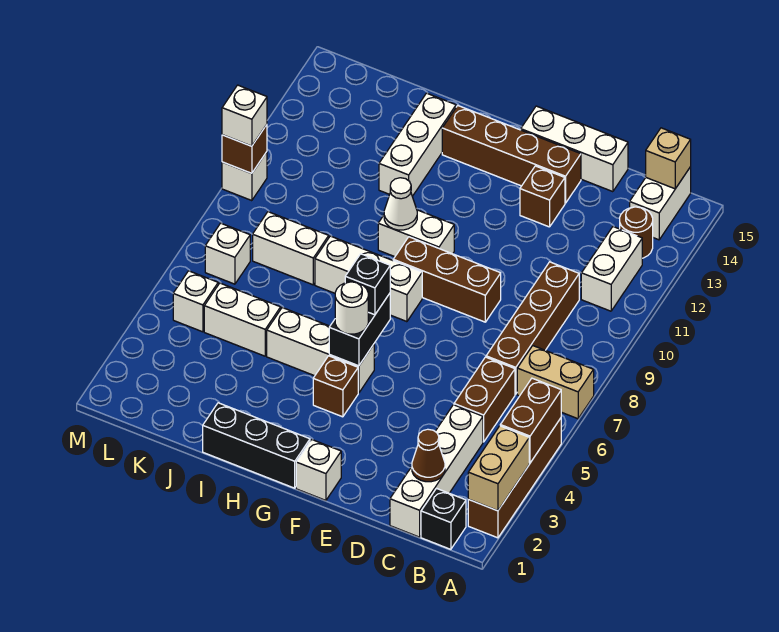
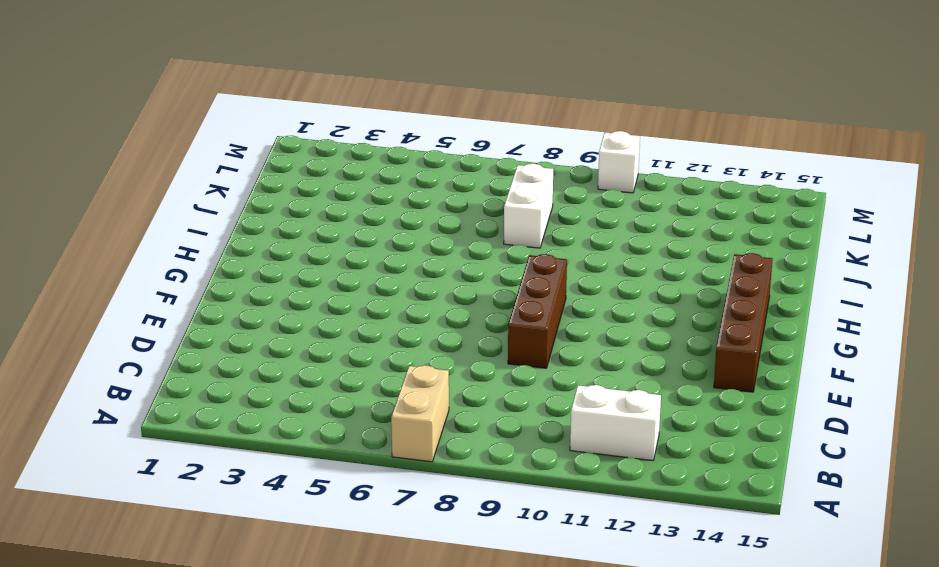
none -> brown 1x4 brick [468,418,561,538]
none -> black 1x1 brick [421,488,466,549]
none -> brown 1x1 round brick [620,207,653,258]
none -> white 1x2 brick [630,167,691,240]

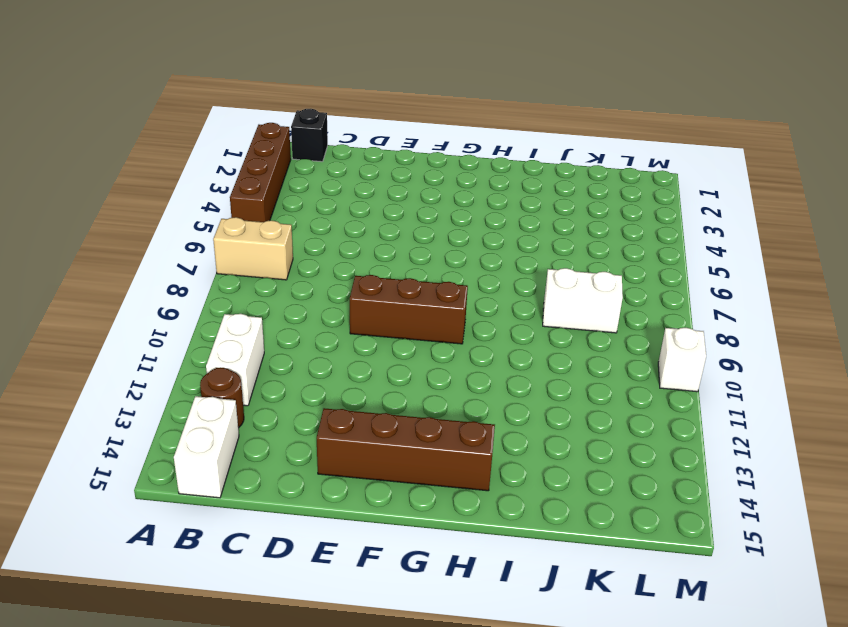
none -> white 1x4 brick [390,405,483,537]
none -> brown 1x2 brick [454,357,515,442]
none -> brown 1x4 brick [486,262,579,394]
none -> white 1x3 brick [521,106,628,192]

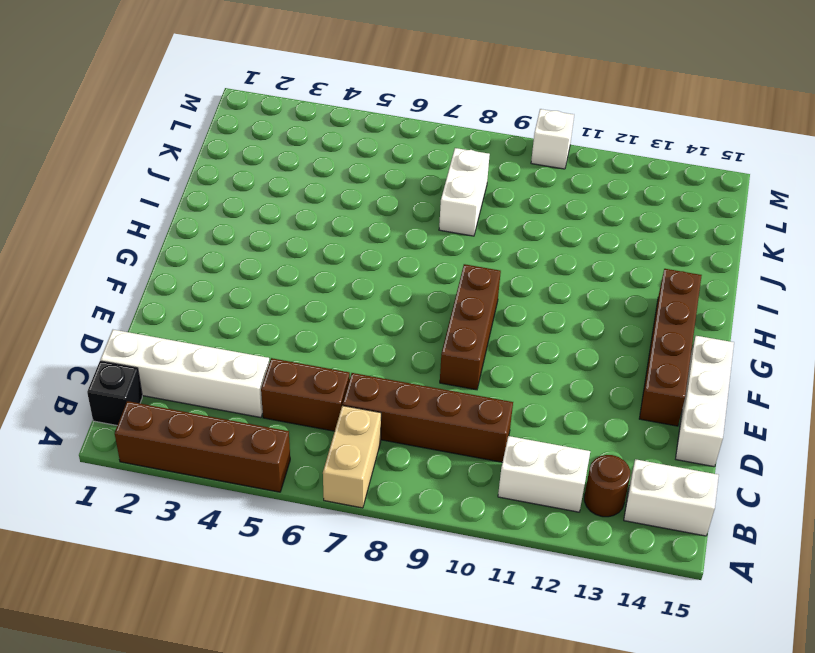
none -> brown 1x1 brick [520,166,565,227]
none -> white 1x1 brick [296,440,341,500]
none -> black 1x3 brick [203,403,310,488]
none -> brown 1x1 brick [313,356,358,417]

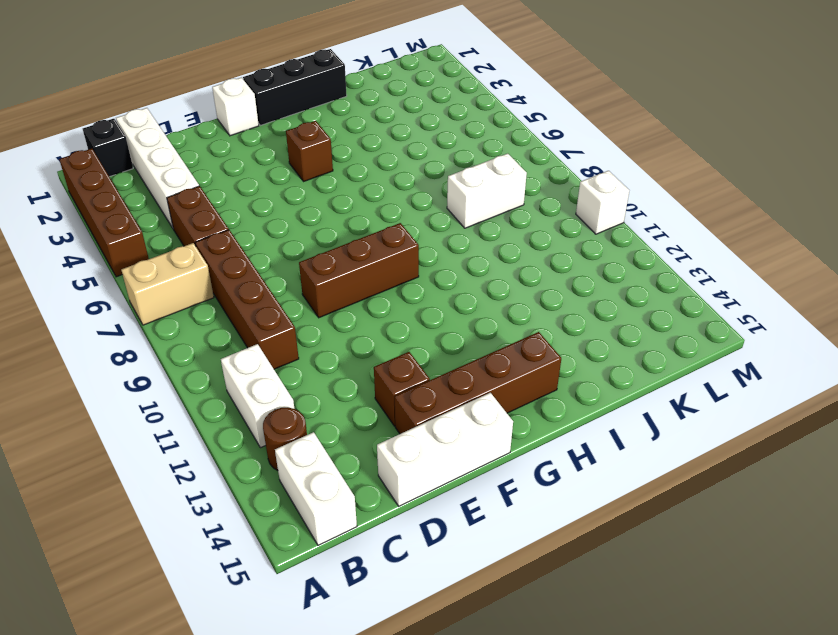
none -> white 1x3 brick [267,308,374,393]
none -> white 1x3 brick [315,236,422,322]
none -> white 1x2 brick [378,210,454,257]
none -> white 1x3 brick [379,93,456,196]

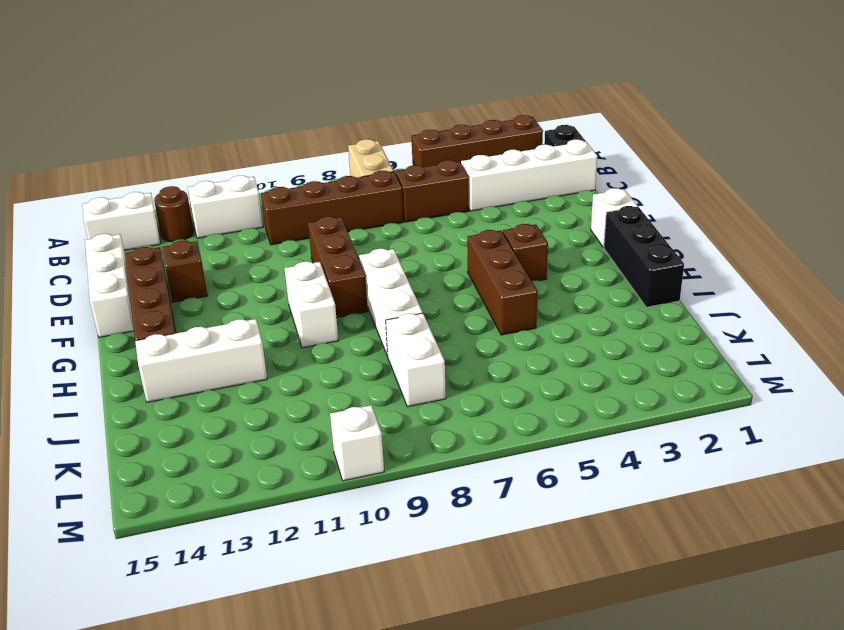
brown 1x3 brick [467,230,538,335] -> white 1x3 brick [267,308,374,393]
none -> white 1x2 brick [204,283,281,356]
none -> white 1x1 brick [173,271,218,332]
none -> white 1x1 brick [205,223,250,284]
none -> tan 1x2 brick [468,426,529,511]

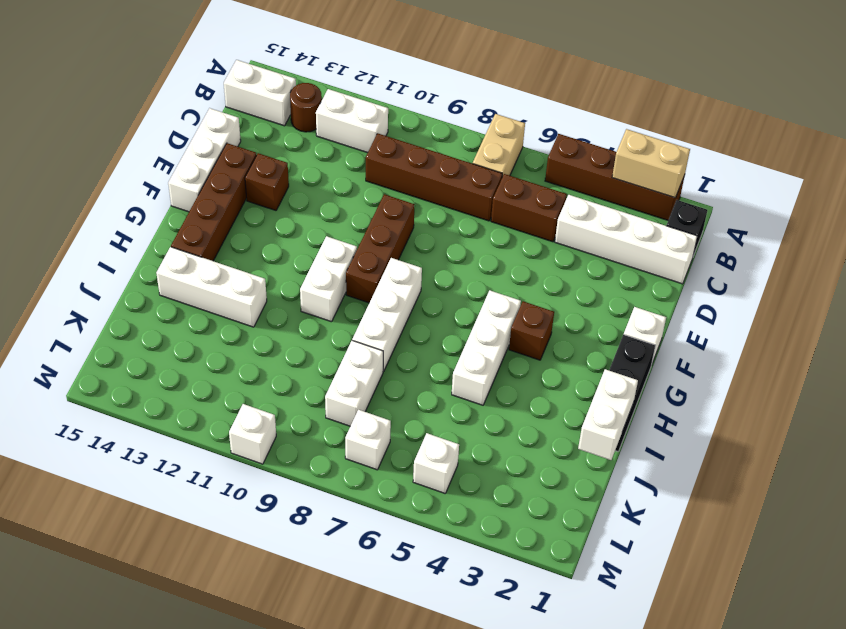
white 1x2 brick [578,369,638,460] -> white 1x2 brick moved to [204,283,281,356]
none -> brown 1x2 brick [500,378,561,463]
none -> tan 1x1 brick [646,128,691,189]
none -> brown 1x1 cone [412,429,445,482]
none -> black 1x2 brick [329,293,390,366]

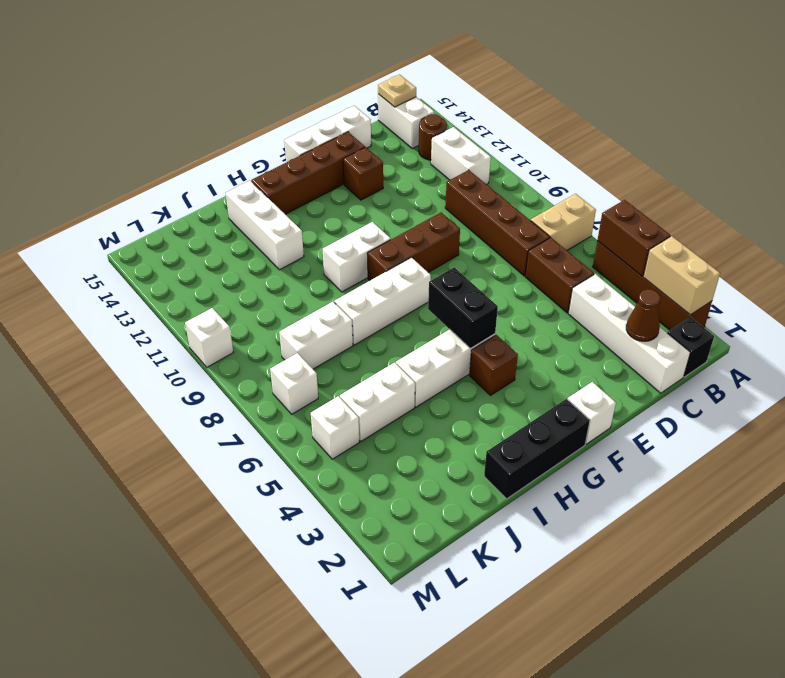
tan 1x1 plate [378,75,416,107] -> tan 1x1 brick [646,128,691,189]
none -> white 1x1 cone [384,178,417,230]
none -> brown 1x1 brick [222,125,267,173]
none -> white 1x1 round brick [335,282,368,334]
none -> black 1x1 brick [345,254,390,315]

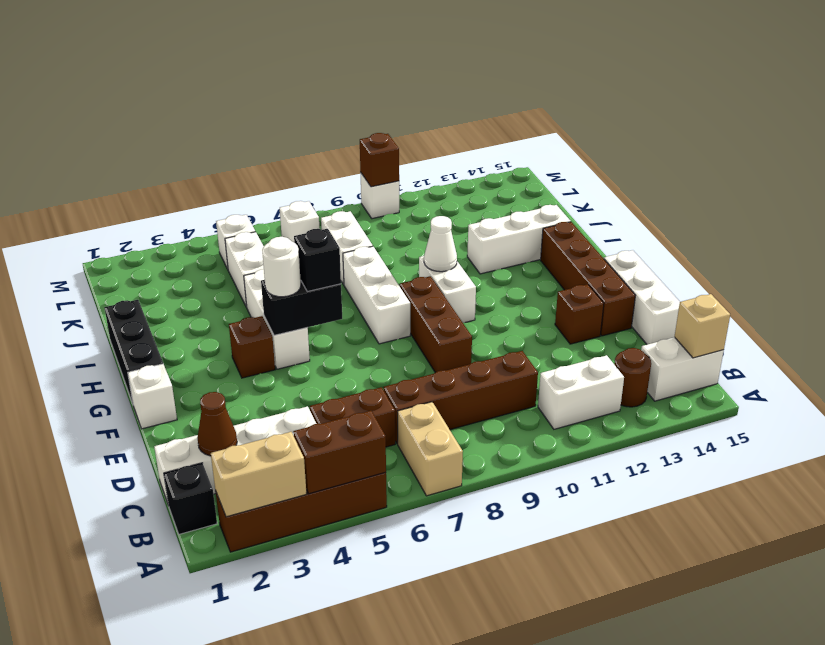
none -> white 1x1 brick [222,85,267,146]

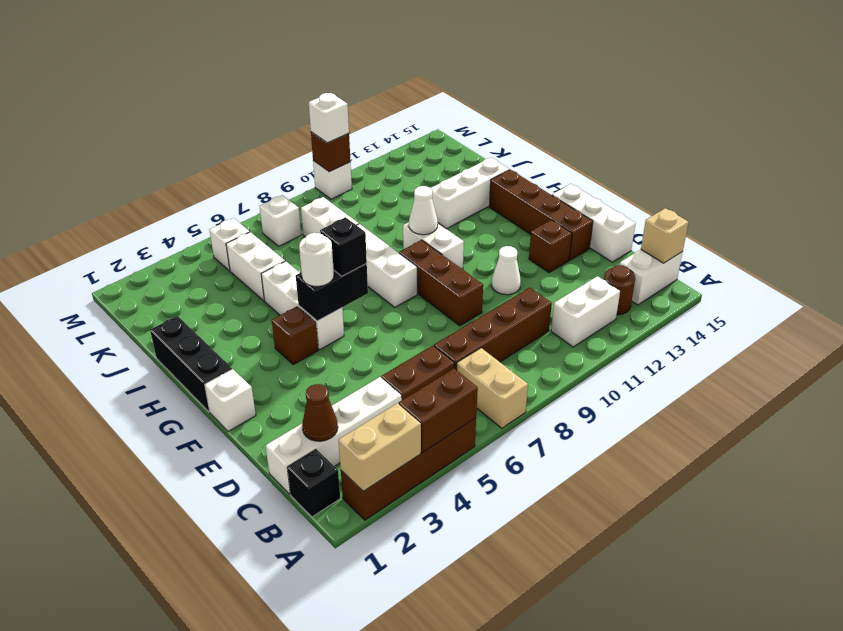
white 1x1 cone [492,246,521,295] -> none

